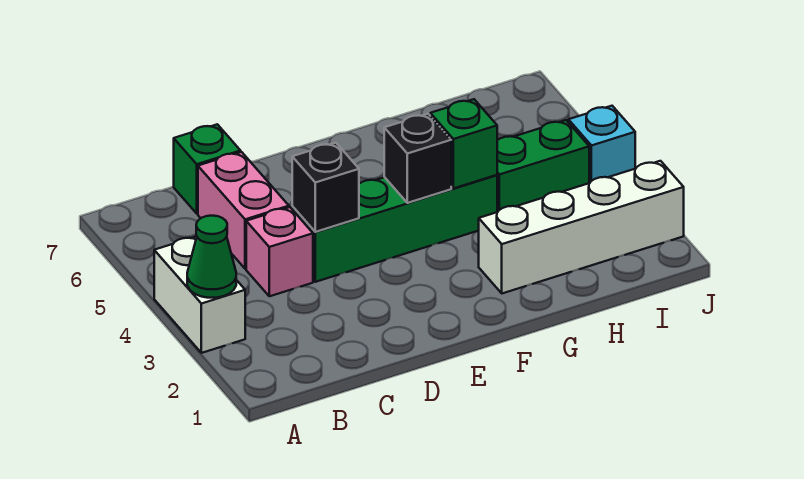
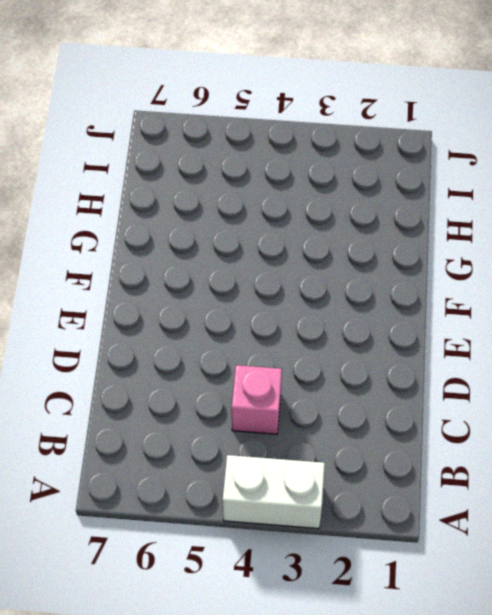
none -> pink 1x2 brick [198,152,289,269]
none -> green 1x1 brick [174,124,241,214]
none -> green 1x4 brick [292,175,497,282]

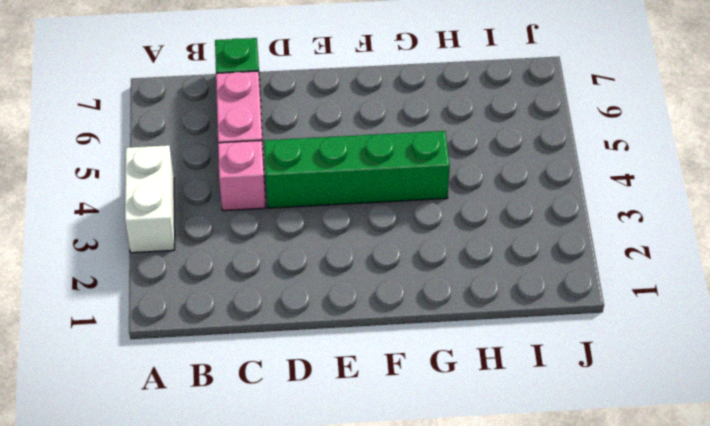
none -> white 1x4 brick [479,161,684,293]
none -> green 1x2 brick [497,120,589,212]
none -> cyan 1x1 brick [568,106,635,183]

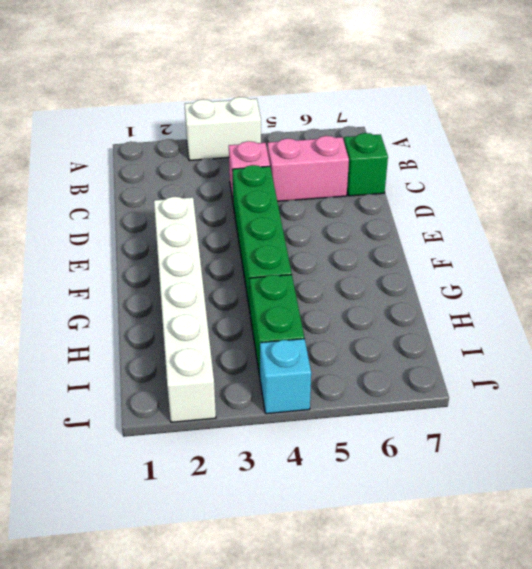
white 1x6 brick [154,197,216,422] -> white 1x4 brick [479,161,684,293]
none -> green 1x1 cone [187,216,236,298]
none -> black 1x1 brick [292,143,359,232]
none -> black 1x1 brick [384,114,451,203]

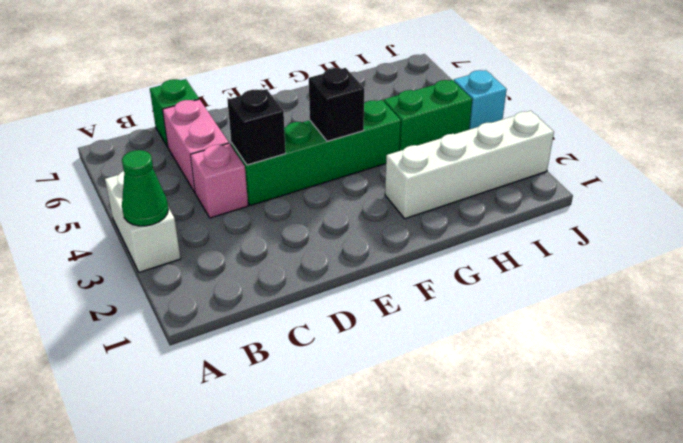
none -> green 1x1 brick [430,99,497,188]

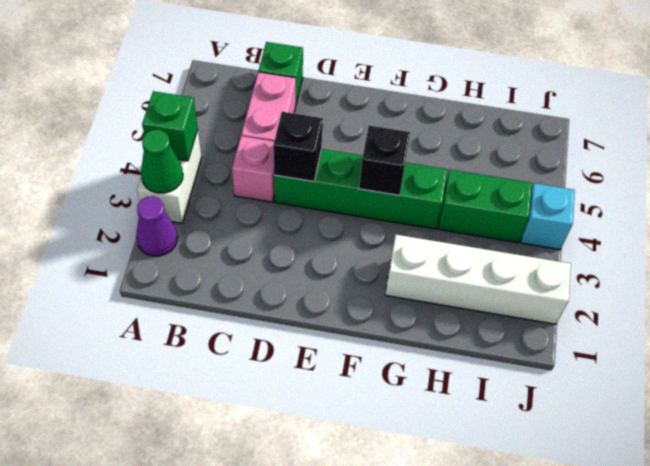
purple 1x1 cone [136,196,178,256] -> none
green 1x1 brick [142,91,198,161] -> green 1x1 brick moved to [430,99,497,188]

